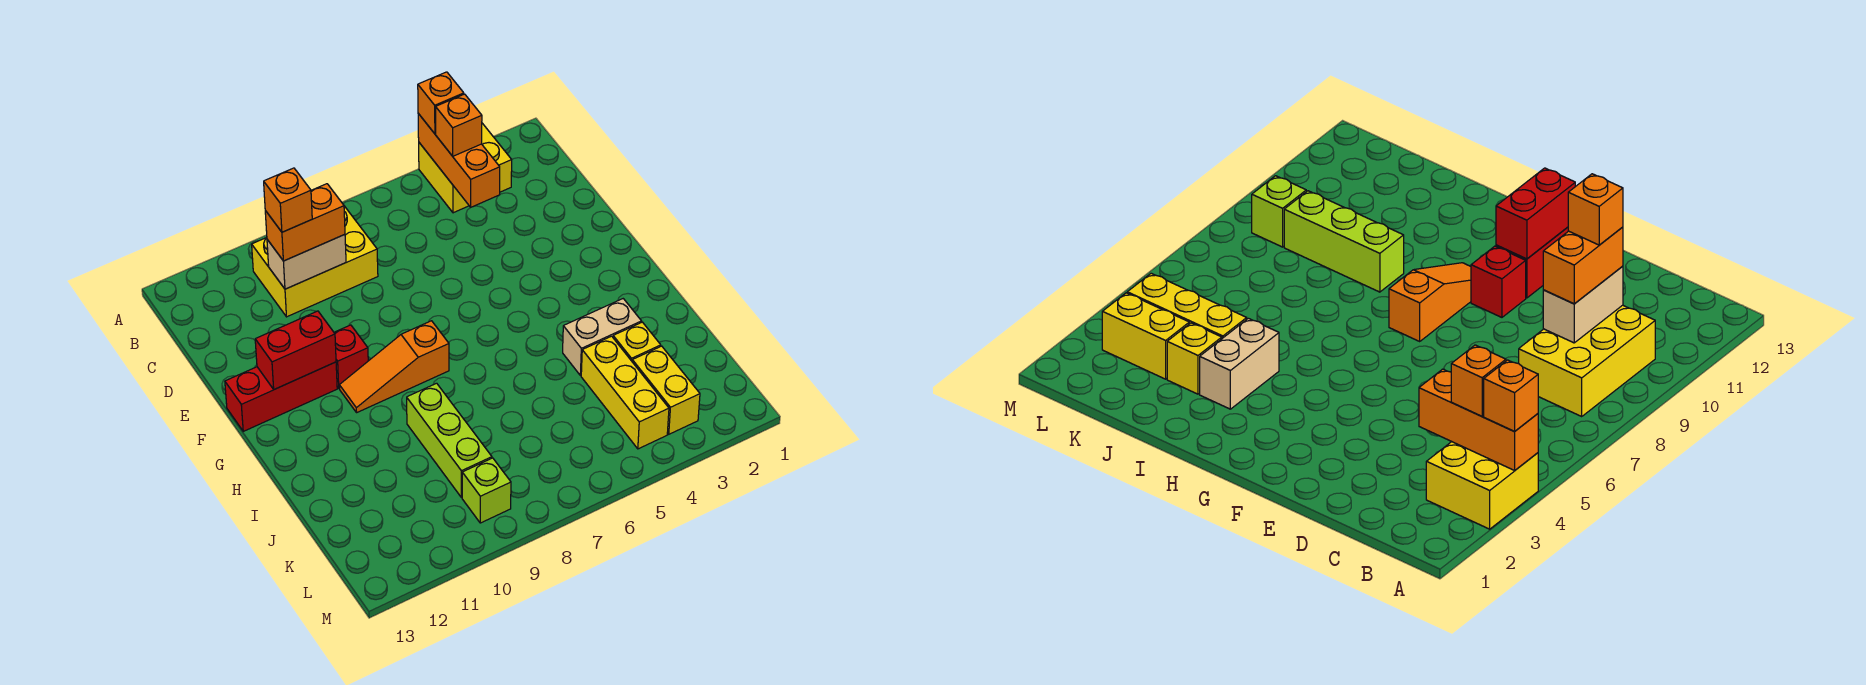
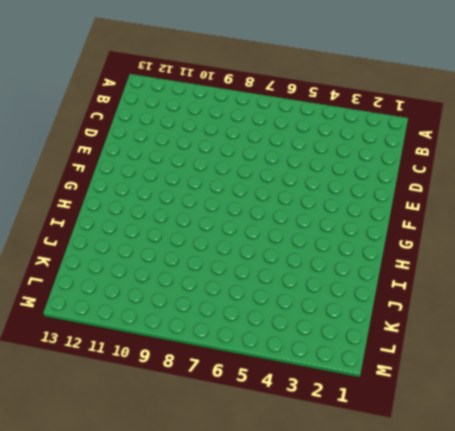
none -> yellow 2x2 brick [419,123,512,213]
none -> yellow 2x3 brick [252,206,378,317]
none -> red 1x1 brick [334,325,368,388]

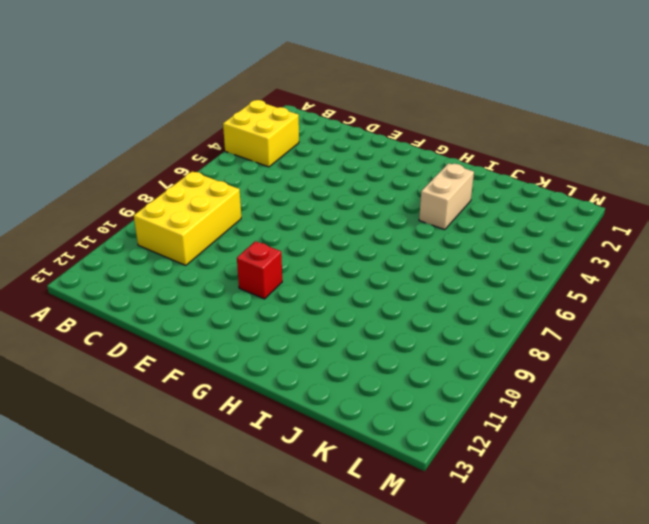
none -> red 1x3 brick [225,362,337,431]
none -> orange 1x3 slope [339,321,449,412]
none -> lime 1x3 brick [407,383,492,498]

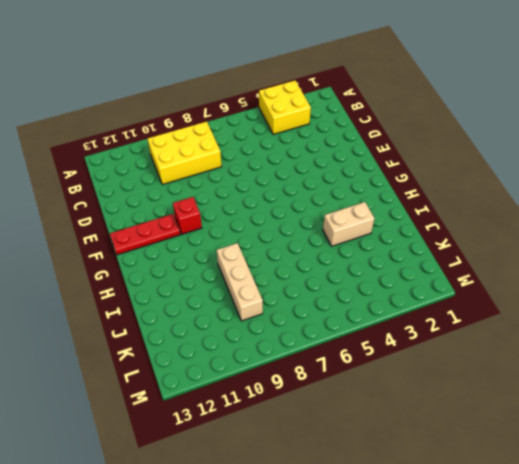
red 1x3 plate [110,214,181,255] -> red 1x3 brick [225,362,337,431]
tan 1x3 brick [217,243,263,321] -> lime 1x3 brick [407,383,492,498]
none -> orange 1x3 slope [339,321,449,412]
none -> yellow 1x1 brick [613,322,661,361]
none -> yellow 1x3 brick [581,336,669,449]

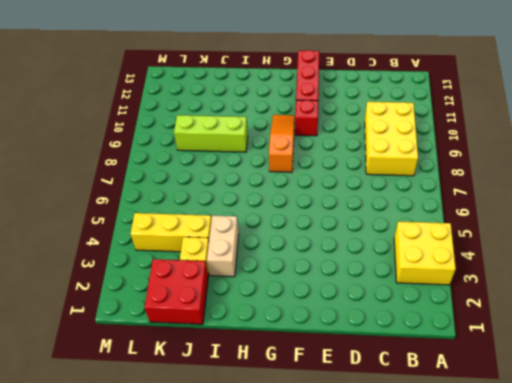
red 2x2 brick [144,259,208,324] -> none
none -> yellow 1x2 brick [632,346,700,434]
none -> lime 1x1 brick [462,458,511,523]
none -> orange 1x3 brick [418,114,500,207]

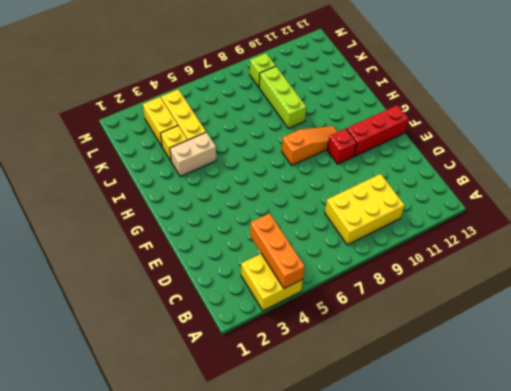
none -> tan 1x2 brick [267,235,346,289]
none -> red 1x2 brick [255,311,336,389]
none -> orange 1x1 brick [418,72,464,134]

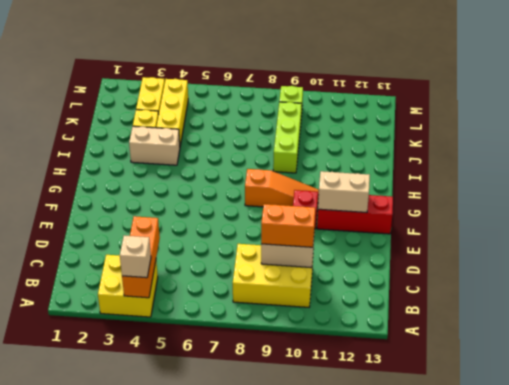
tan 1x1 brick [120,235,151,278] -> orange 1x1 brick [418,72,464,134]
tan 1x2 brick [318,171,370,213] -> red 1x2 brick [255,311,336,389]
none -> orange 1x1 brick [436,94,482,156]
none -> orange 1x1 brick [264,168,312,232]

